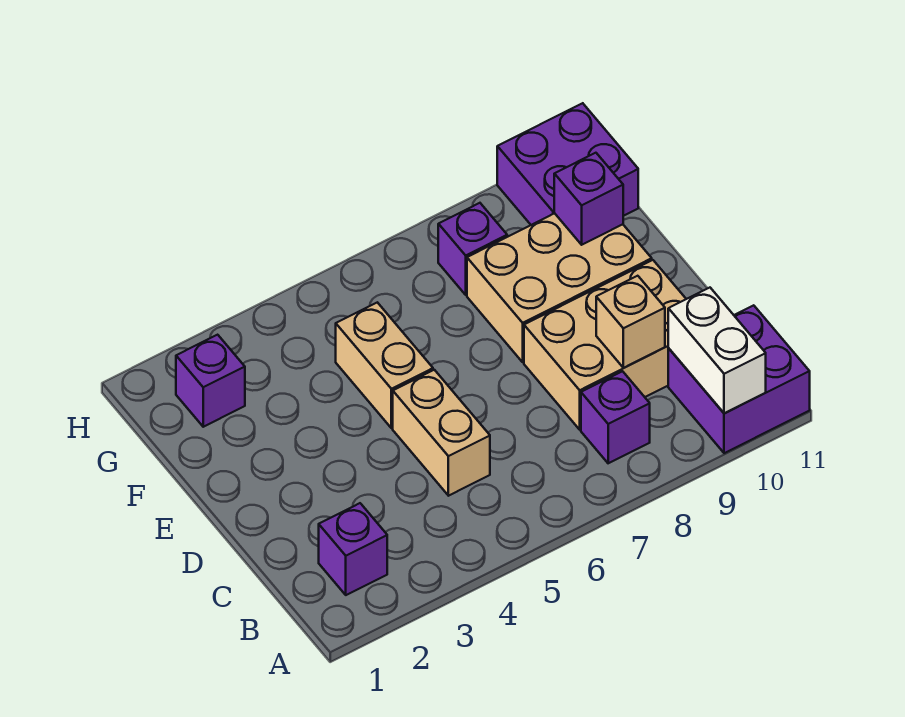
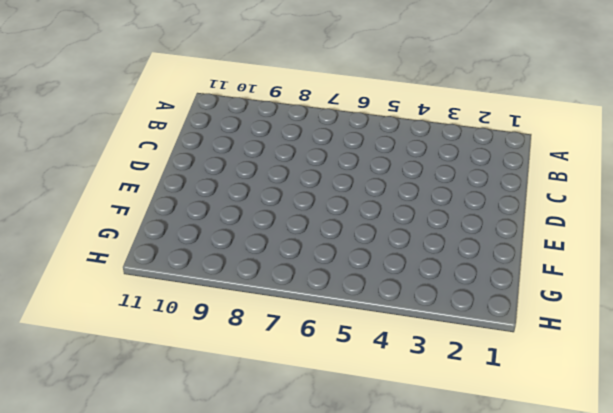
none -> purple 2x2 brick [668,305,810,453]
none -> purple 1x1 brick [319,503,387,595]
none -> purple 1x1 brick [581,371,650,463]

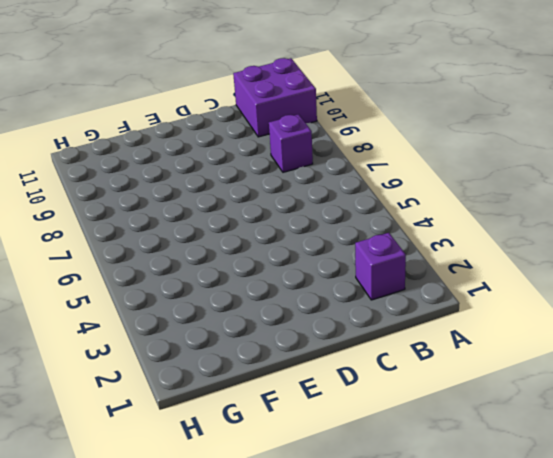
none -> tan 1x2 brick [393,370,490,496]
none -> tan 2x3 brick [524,260,686,430]
none -> tan 1x2 brick [336,302,433,428]

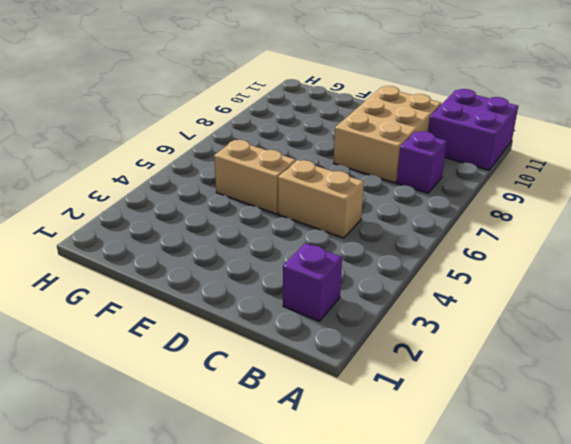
none -> tan 2x3 brick [467,213,652,362]
none -> purple 1x1 brick [176,335,245,427]
none -> purple 1x1 brick [438,203,507,295]

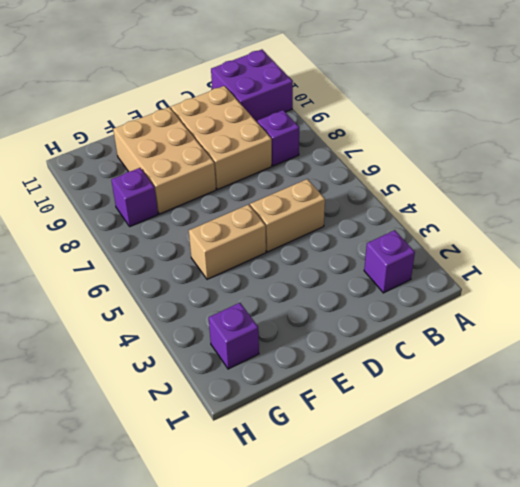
none -> purple 2x2 brick [497,103,638,225]
none -> white 1x2 brick [668,288,766,413]
none -> tan 1x1 brick [596,276,665,368]

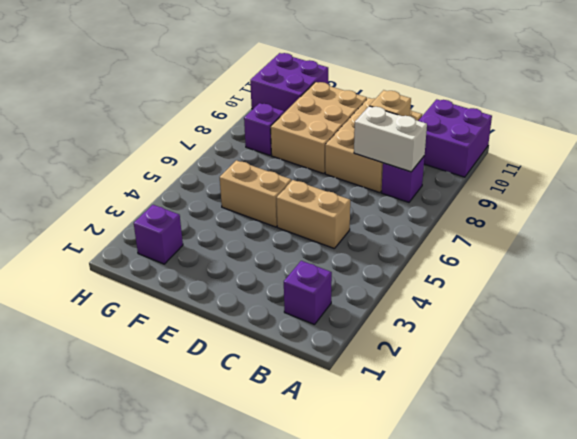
white 1x2 brick [354,106,427,172] -> white 1x2 brick moved to [668,288,766,413]
none -> purple 1x1 brick [554,153,623,245]

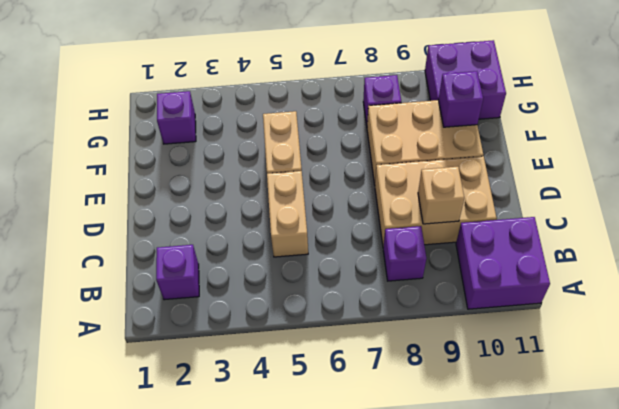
none -> white 1x2 brick [668,288,766,413]

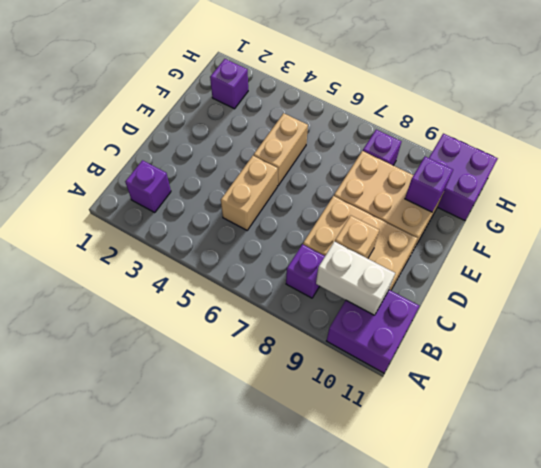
white 1x2 brick [316,242,395,315] -> white 1x2 brick turned to [668,288,766,413]

